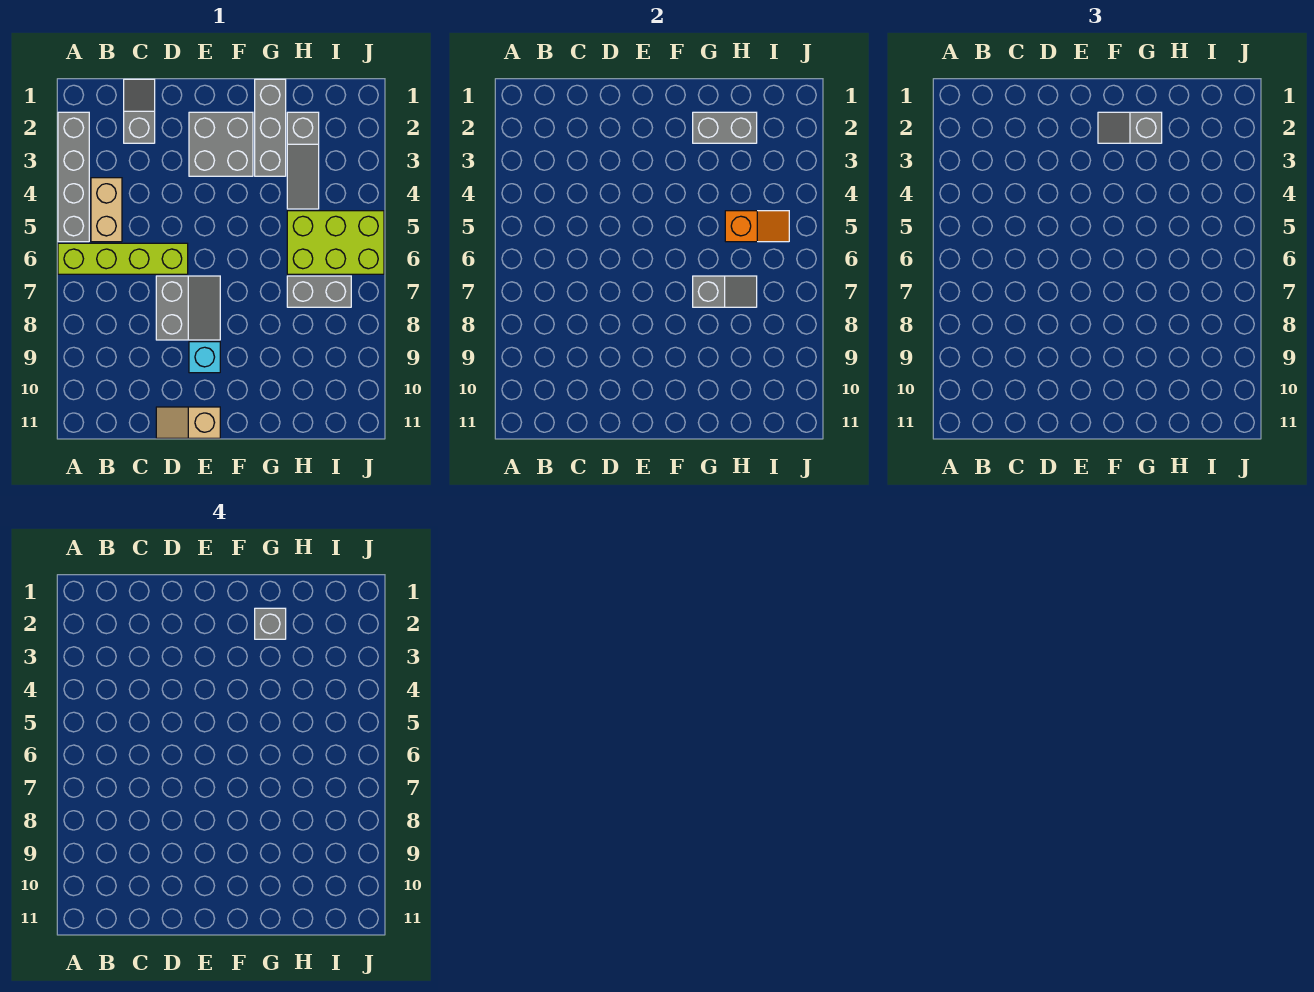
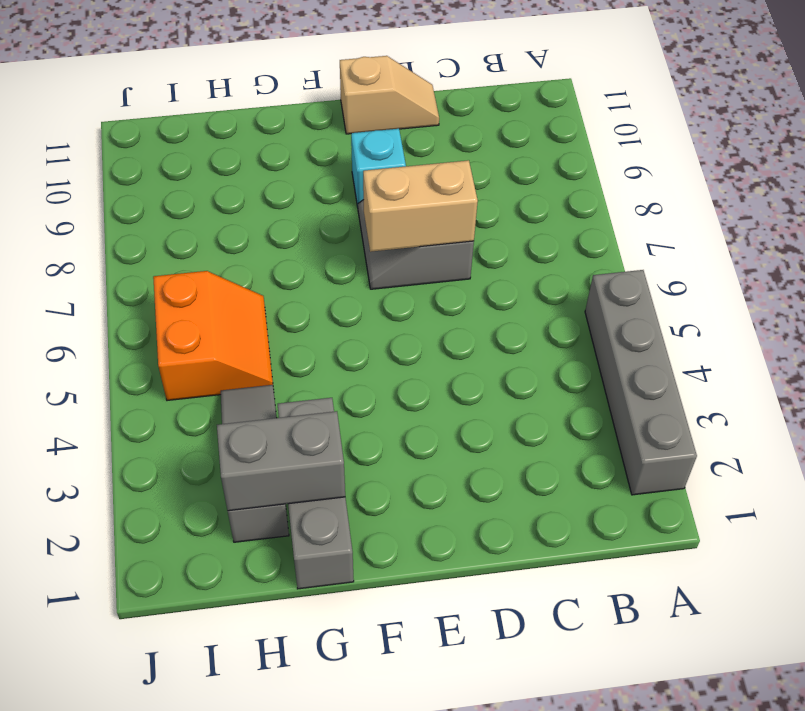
tan 1x2 brick [363,160,478,252] -> tan 1x2 brick turned to [91,178,122,242]
orange 2x2 slope [153,271,273,400] -> lime 2x3 brick [287,211,384,274]
none -> lime 1x4 brick [58,243,188,274]
none -> grey 1x2 slope [124,79,155,143]
none -> grey 2x2 brick [189,112,253,176]

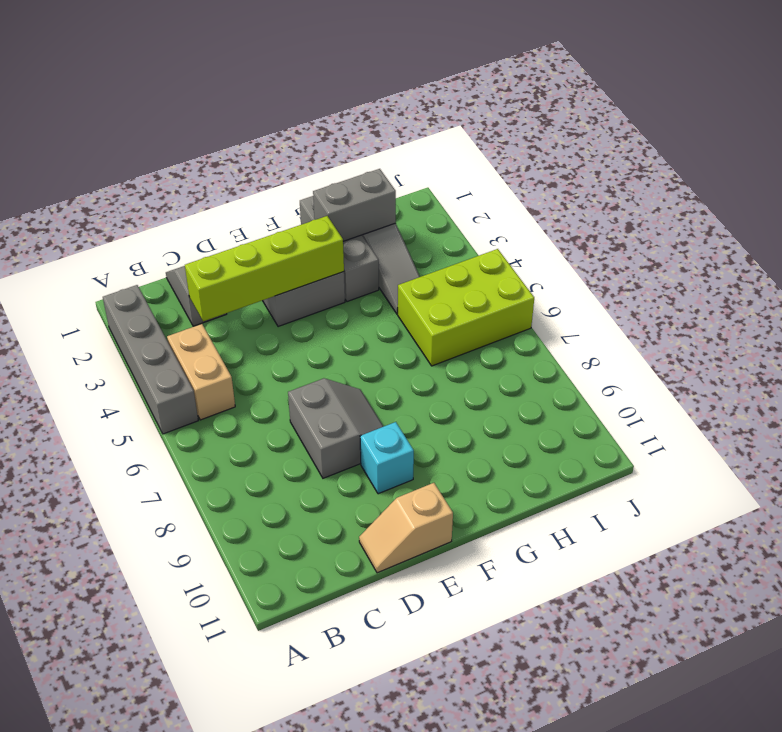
lime 1x4 brick [185,216,344,321] -> lime 1x4 brick moved to [58,243,188,274]
none -> grey 1x2 brick [287,276,351,307]
none -> grey 1x2 slope [693,276,757,307]
none -> orange 1x2 slope [725,211,789,242]

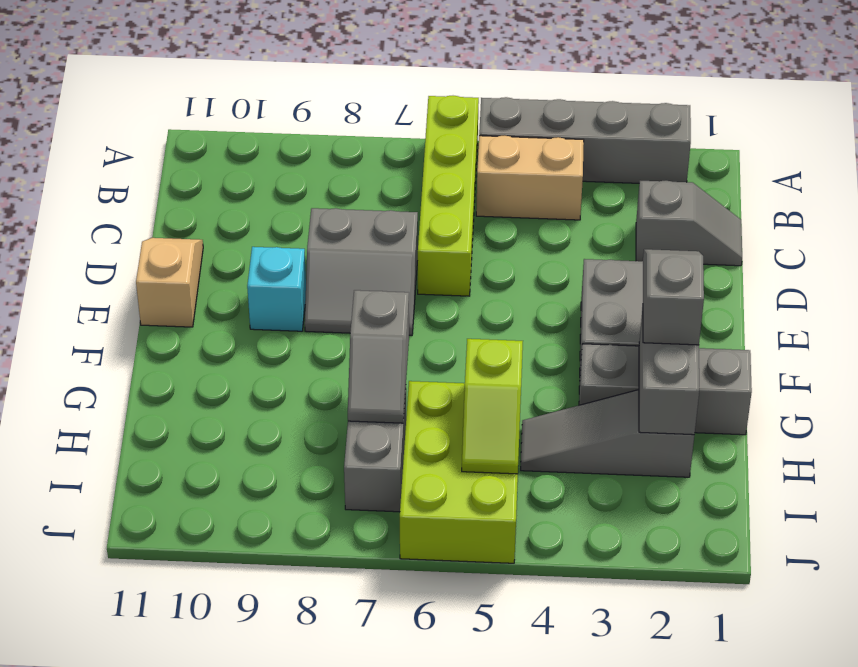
lime 1x2 slope [462,339,523,474] -> orange 1x2 slope [725,211,789,242]
none -> grey 1x1 brick [255,608,286,639]

